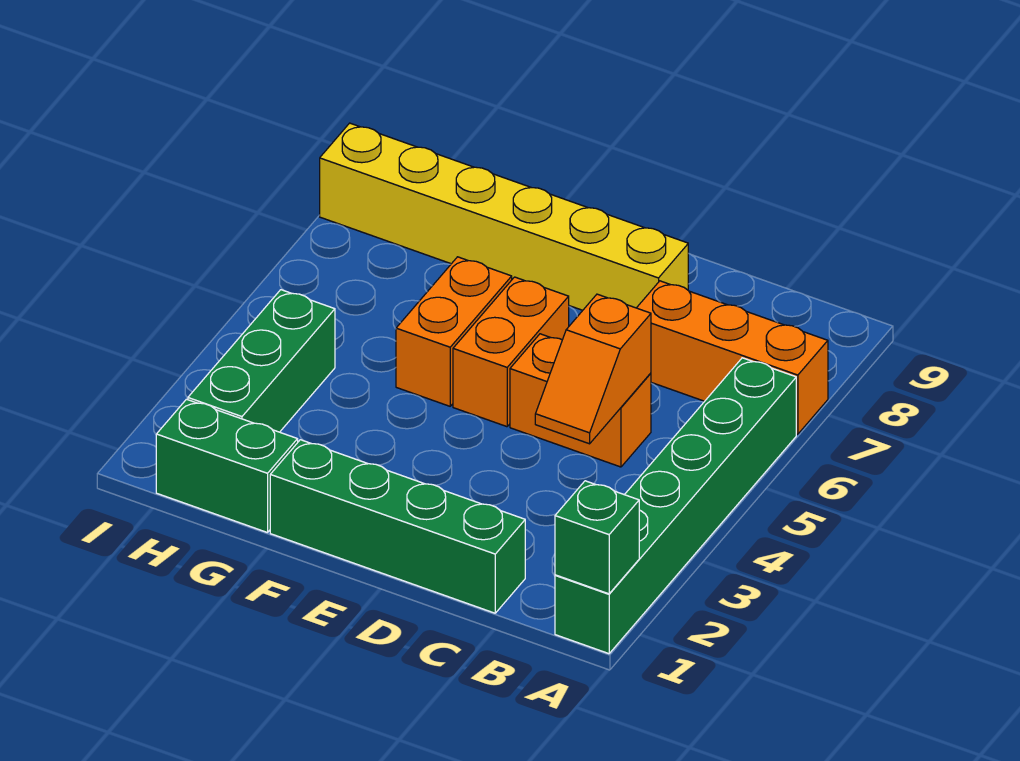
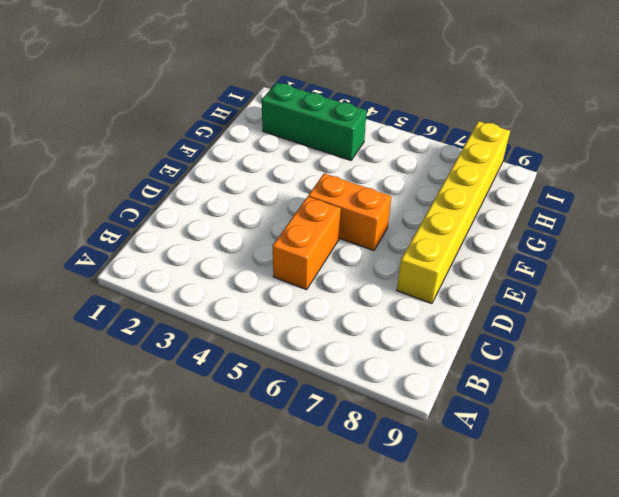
none -> green 1x6 brick [555,358,796,654]
none -> orange 1x3 brick [637,281,828,434]

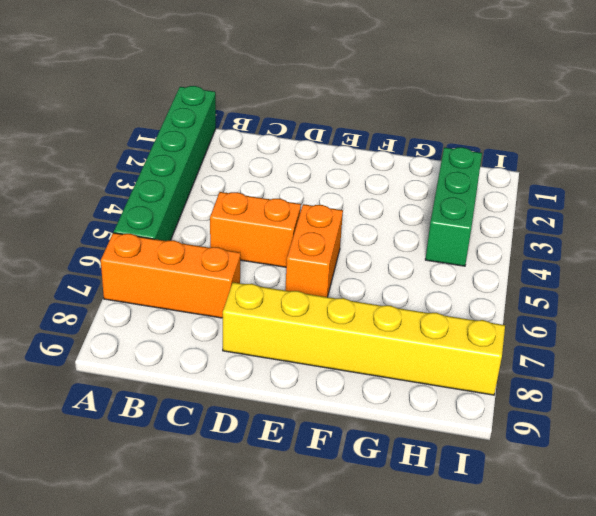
none -> green 1x4 brick [270,440,525,613]
none -> orange 1x2 brick [396,257,512,406]

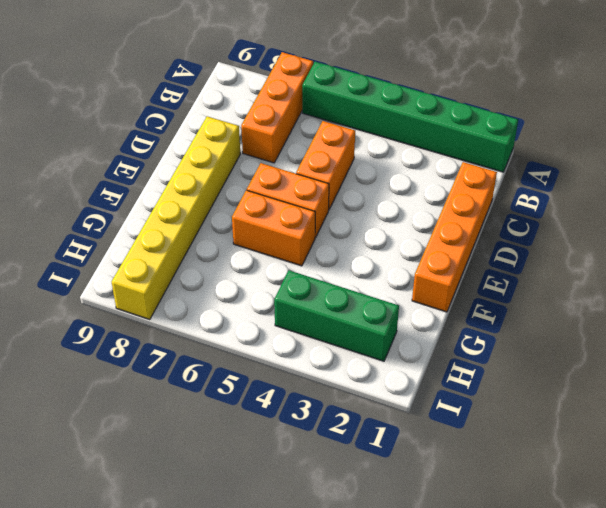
orange 1x4 brick [412,162,497,312] -> green 1x4 brick [270,440,525,613]
none -> green 1x2 brick [156,399,298,533]
none -> green 1x1 brick [555,481,639,594]

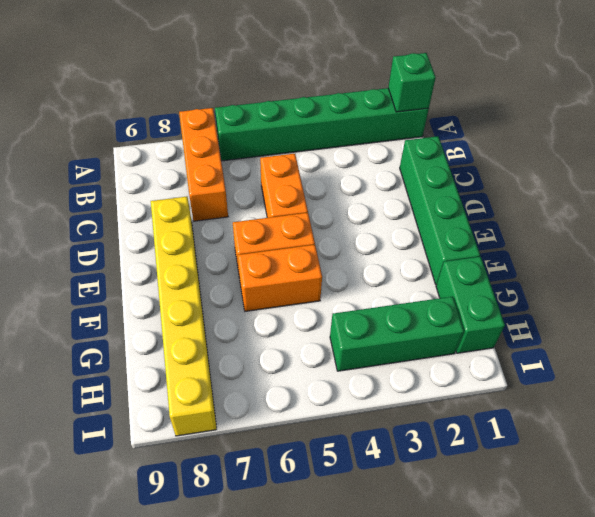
none -> orange 1x2 slope [535,294,651,444]

